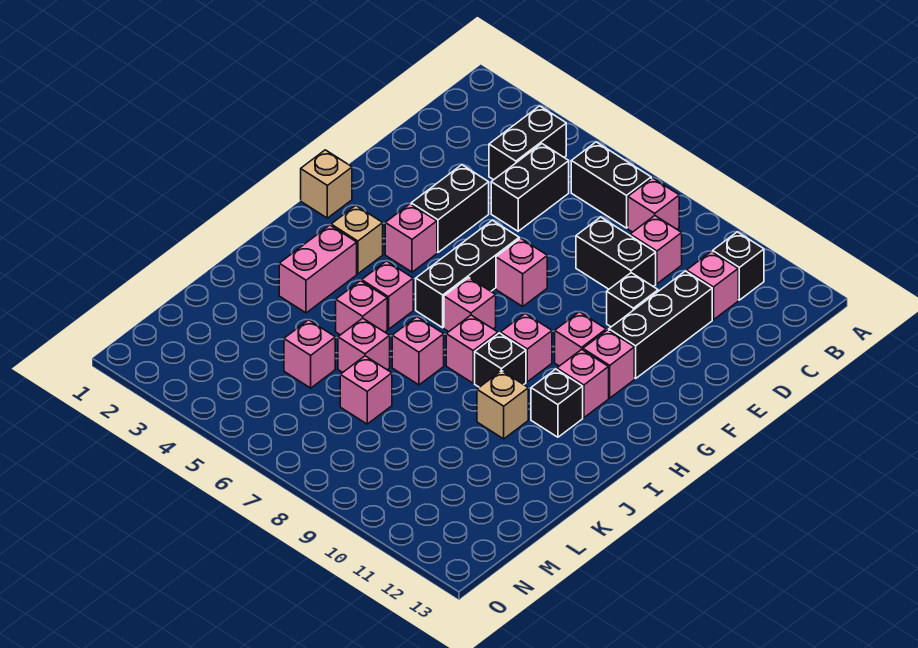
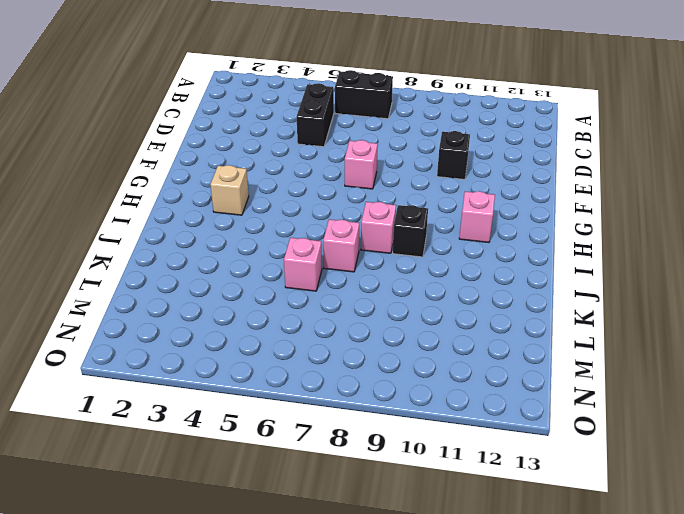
none -> black 1x2 brick [489,106,566,180]
none -> pink 1x1 brick [628,178,679,232]
none -> black 1x1 brick [713,232,764,300]
none -> pink 1x1 brick [630,216,682,284]

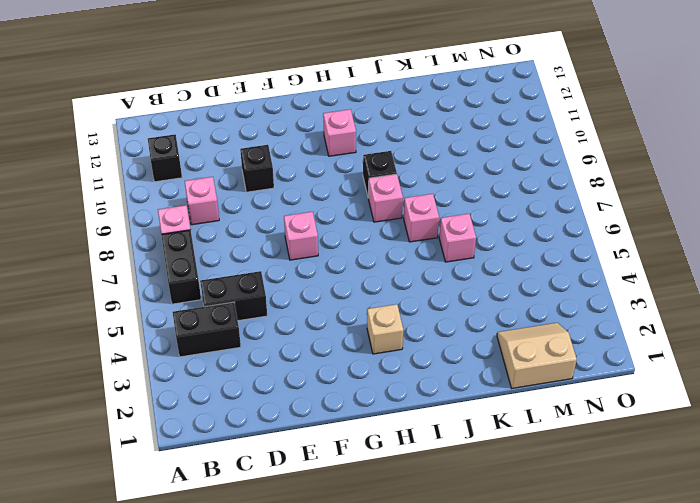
tan 2x2 slope [497,323,577,388] -> none
none -> pink 1x1 brick [687,251,738,320]
none -> black 1x2 brick [576,217,656,289]
none -> black 1x3 brick [609,271,712,378]
none -> black 1x2 brick [411,165,489,252]

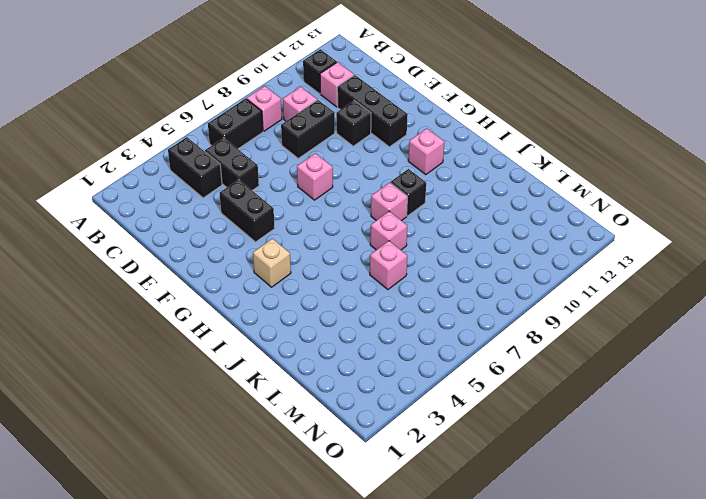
none -> black 1x3 brick [416,220,519,328]
none -> tan 1x1 brick [301,150,352,218]
none -> pink 1x1 brick [385,204,437,272]
none -> pink 1x1 brick [555,312,606,366]

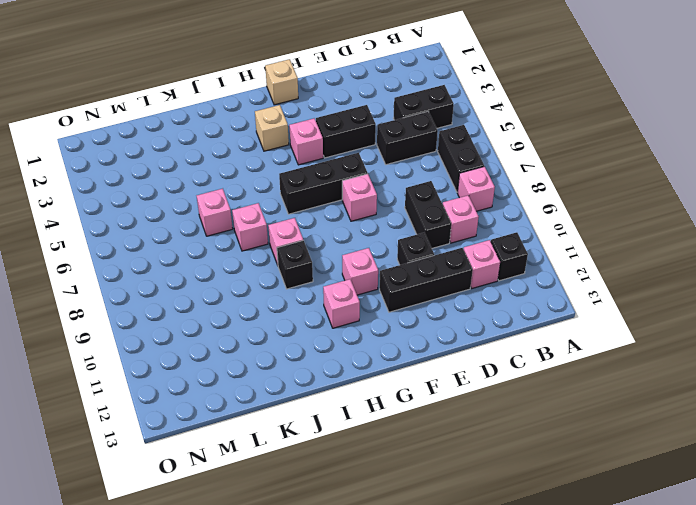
none -> pink 1x1 brick [583,330,634,398]
none -> pink 1x1 brick [444,278,496,332]
none -> pink 1x1 brick [501,313,552,382]
none -> pink 1x2 brick [279,225,357,313]

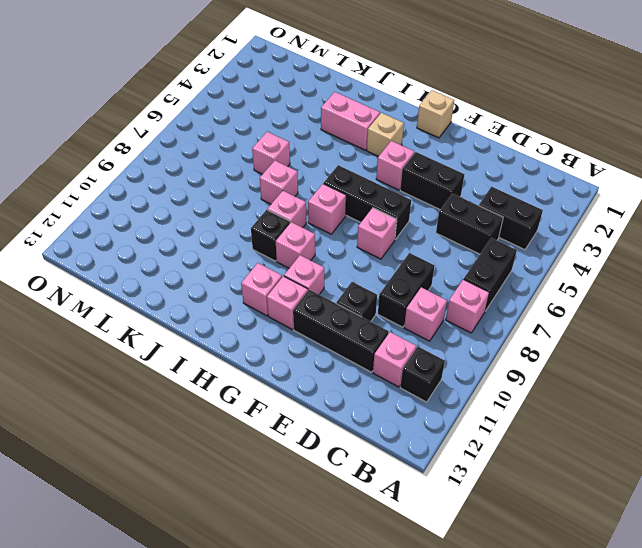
none -> pink 1x1 brick [362,261,413,329]
none -> black 1x1 brick [531,369,583,437]
none -> pink 1x1 brick [336,281,387,335]
none -> tan 1x1 brick [477,371,528,439]

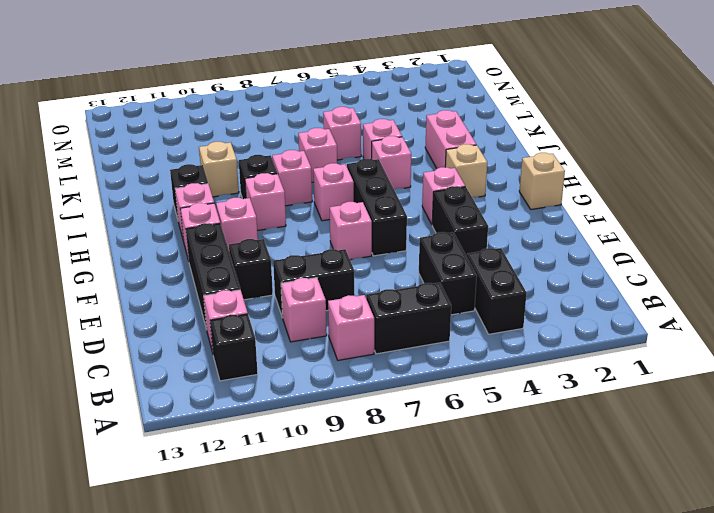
none -> pink 1x1 brick [284,320,335,388]
none -> pink 1x1 brick [340,356,392,424]

